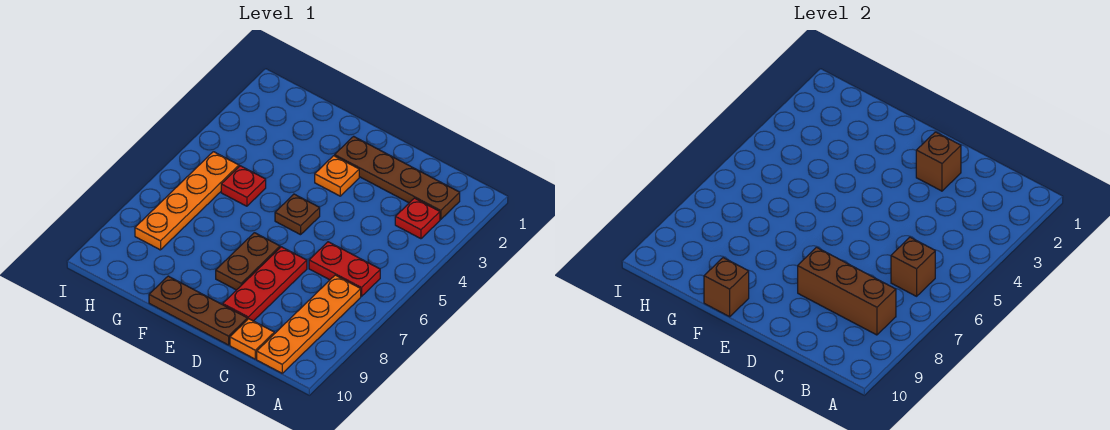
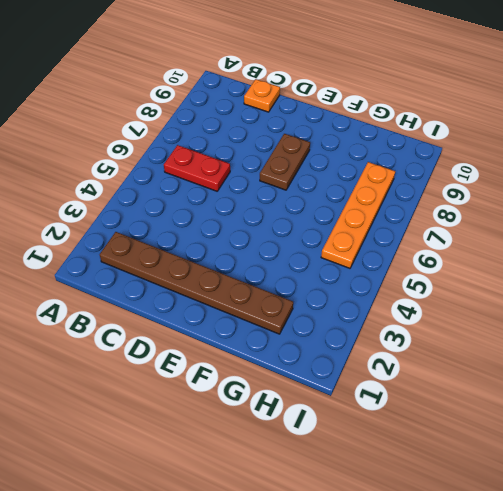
brown 1x6 plate [100,232,293,334] -> brown 1x4 plate [335,136,460,219]
none -> red 1x1 plate [395,198,440,239]
none -> orange 1x4 plate [257,275,361,373]
none -> red 1x3 plate [223,247,307,321]

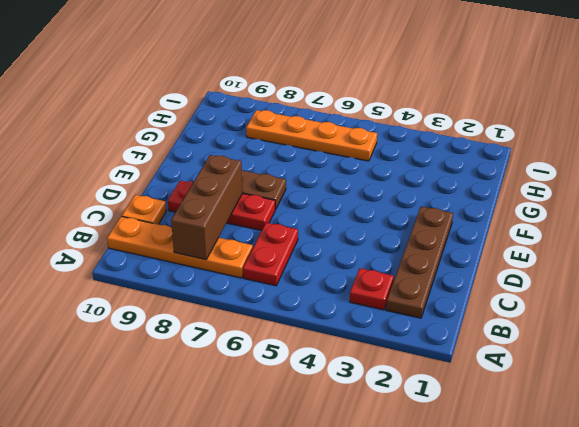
none -> brown 1x3 plate [149,276,247,345]
none -> orange 1x1 plate [315,156,359,196]
none -> brown 1x1 plate [275,194,320,235]

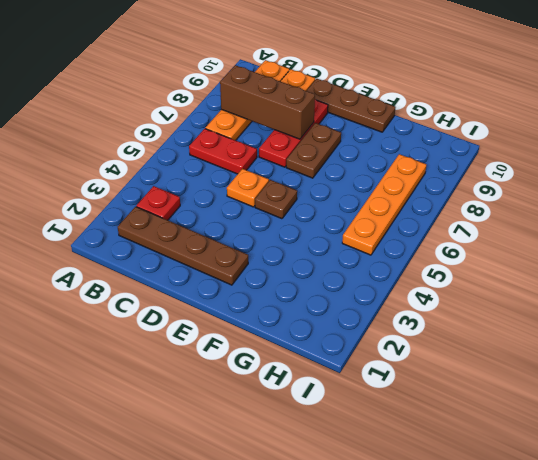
orange 1x1 plate [227,169,269,207] -> orange 1x1 plate moved to [315,156,359,196]
none -> red 1x1 plate [221,166,266,206]
none -> brown 1x1 brick [891,237,935,296]
none -> brown 1x1 brick [916,132,961,191]

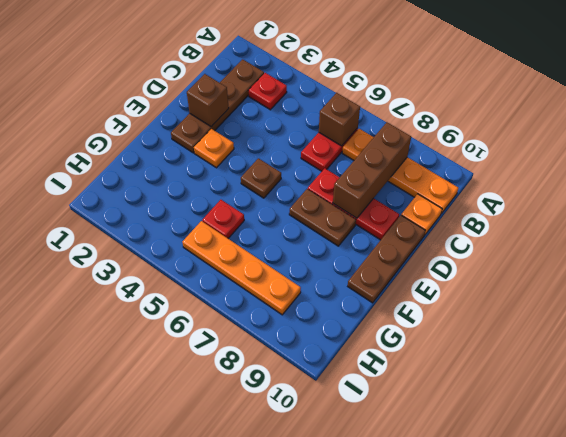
none -> brown 1x1 brick [704,258,749,317]

